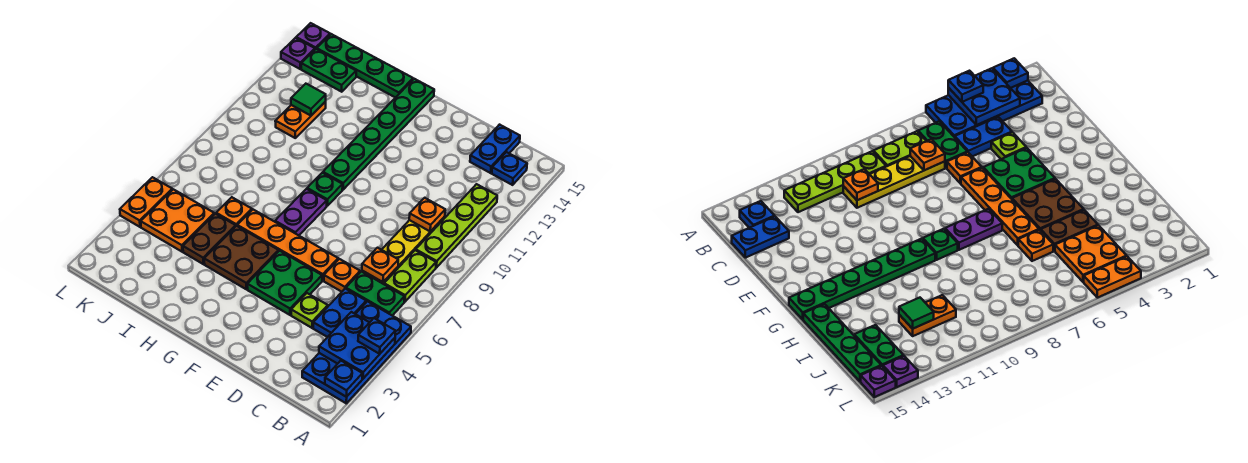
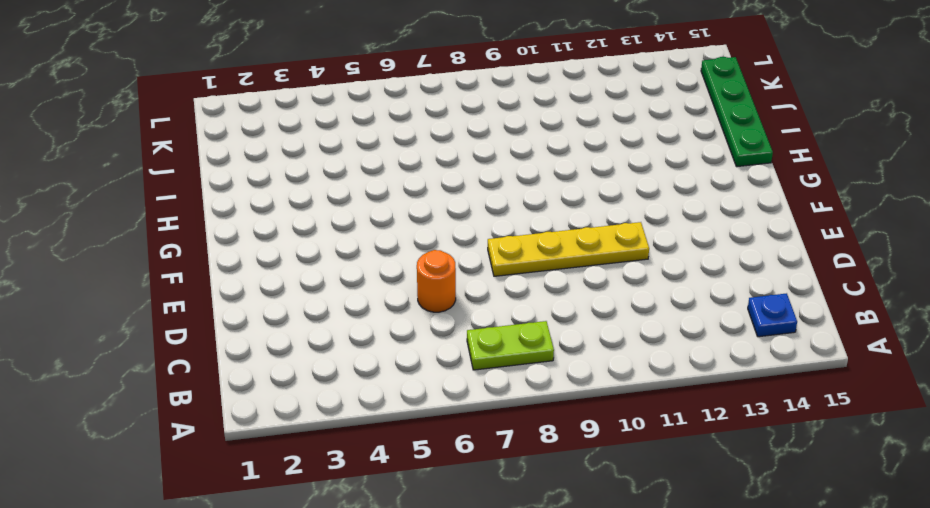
orange 1x1 round brick [417,250,456,312] -> orange 1x1 plate [324,259,360,292]
yellow 1x4 plate [488,222,649,276] -> yellow 1x4 plate moved to [362,217,445,284]
none -> blue 2x4 plate [302,301,411,403]
none -> green 1x2 plate [346,271,405,316]
none -> lime 1x4 plate [416,184,497,268]
none -> blue 1x2 plate [313,289,366,337]

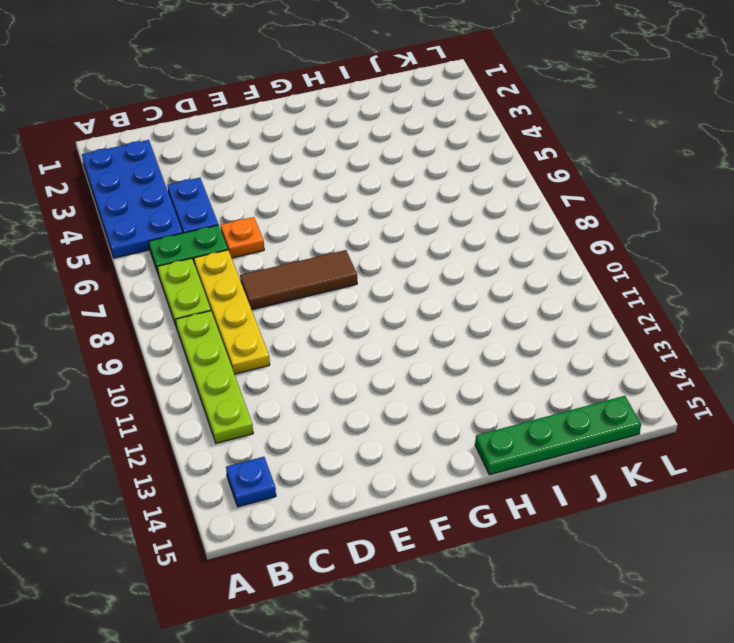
brown 1x3 tile [240,250,357,310] -> none
none -> blue 1x2 plate [470,125,520,173]
none -> lime 1x1 plate [291,293,328,328]
none -> green 2x2 plate [247,251,322,315]
none -> orange 1x4 plate [237,210,338,281]

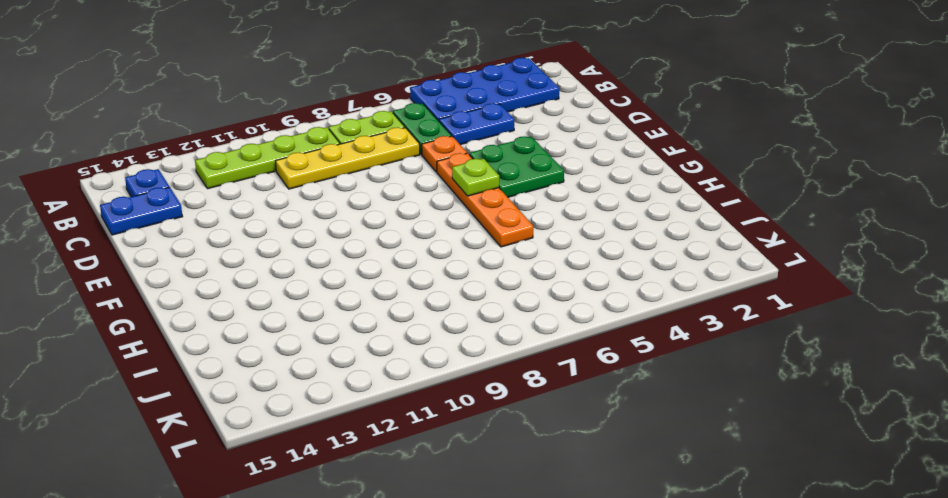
lime 1x1 plate [452,159,499,196] -> lime 1x1 plate moved to [291,293,328,328]
none -> brown 2x2 plate [204,226,279,289]
none -> purple 1x2 plate [275,189,327,235]
none -> green 1x1 plate [307,173,343,206]
none -> green 1x6 plate [323,79,434,190]

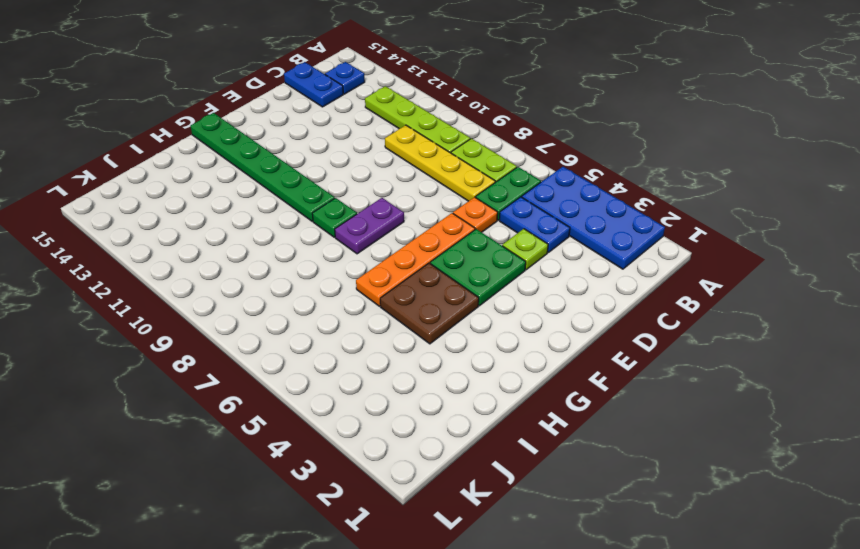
purple 1x2 plate [335,198,404,254] -> purple 1x2 plate turned to [275,189,327,235]
none -> green 1x4 plate [317,34,413,98]
none -> brown 1x2 plate [183,214,236,264]
none -> orange 1x1 plate [216,197,252,226]
none -> orange 2x2 plate [141,189,214,252]

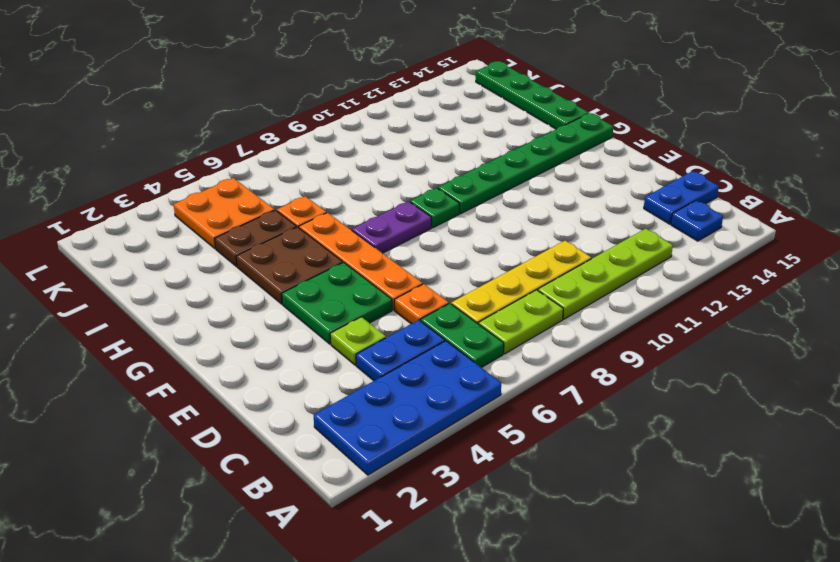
none -> orange 1x2 plate [275,102,326,138]
none -> green 1x2 plate [301,49,356,92]
none -> orange 1x2 plate [120,177,172,227]
none -> purple 1x1 plate [281,38,315,69]

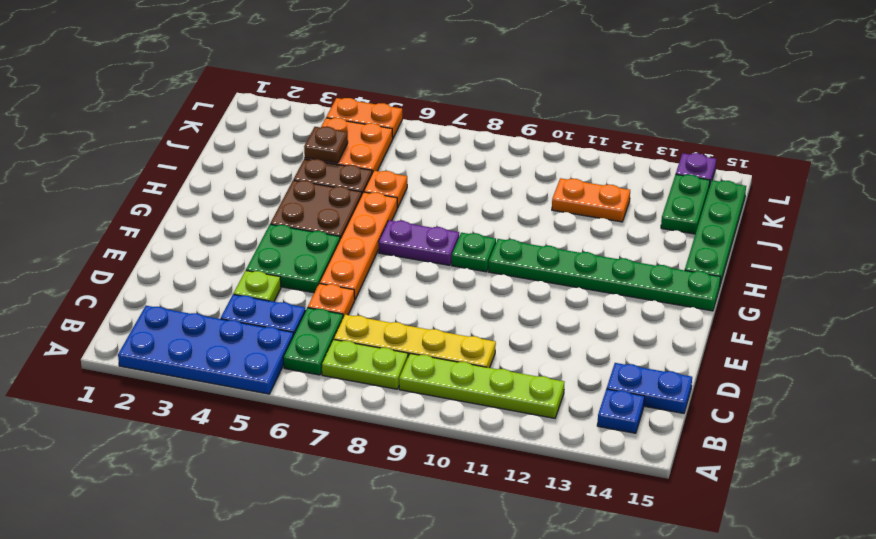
brown 1x1 plate [304,127,348,163] -> none
none -> purple 1x1 plate [296,23,330,49]
none -> blue 1x1 plate [325,361,362,397]
none -> blue 2x2 plate [319,312,395,378]
none -> orange 1x1 plate [362,248,398,282]

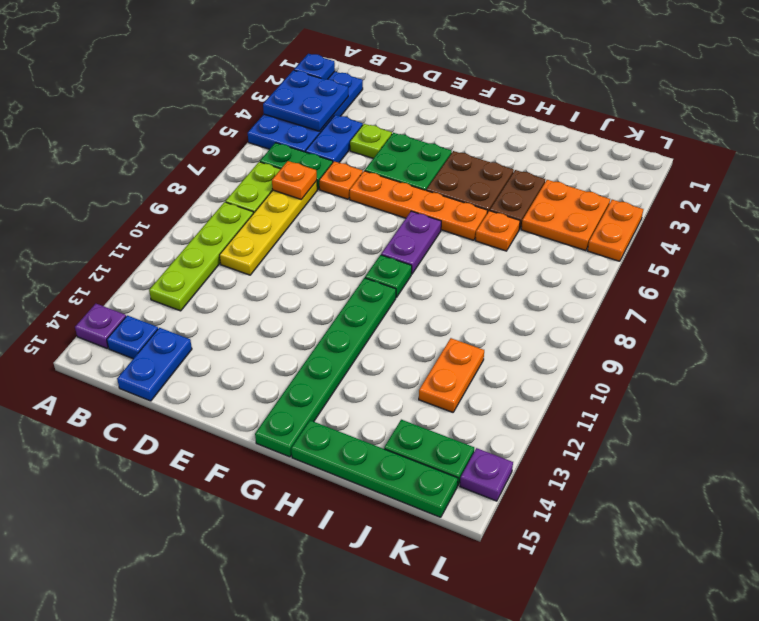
purple 1x1 plate [75,304,126,348] -> purple 1x1 plate moved to [296,23,330,49]
none -> orange 1x1 plate [409,198,445,231]
none -> green 1x1 tile [291,84,326,116]
none -> blue 1x1 plate [358,318,395,354]

